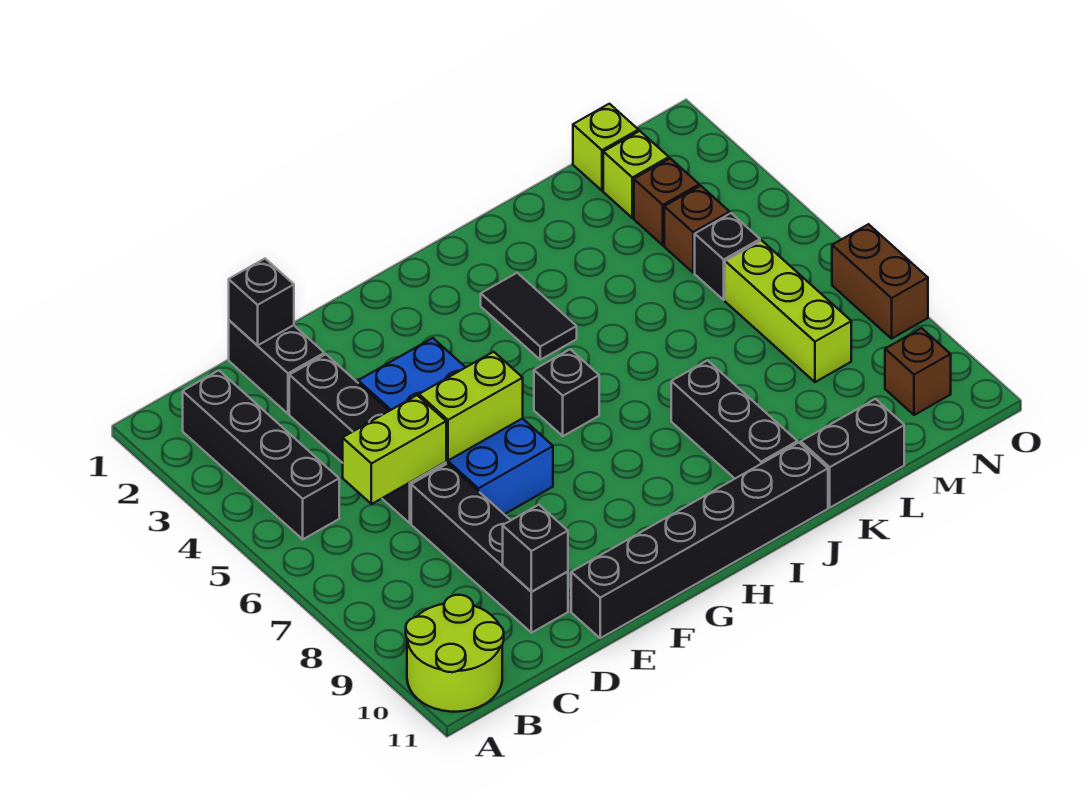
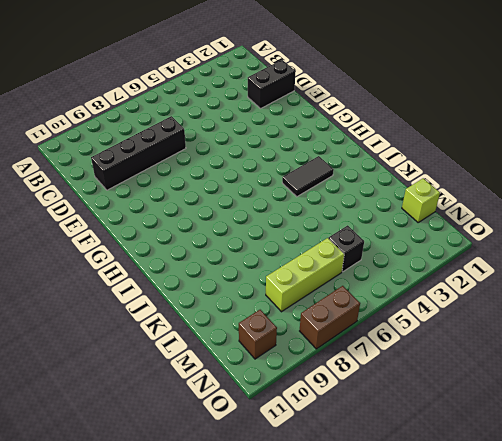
none -> lime 2x2 round brick [406,595,504,712]
none -> black 1x4 brick [183,370,339,539]
none -> black 1x4 brick [289,354,446,523]

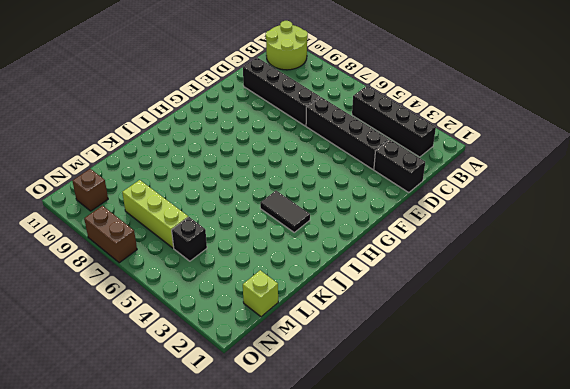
none -> blue 2x4 brick [358,338,553,514]
none -> black 1x6 brick [571,443,828,638]
none -> black 1x1 brick [534,349,599,436]

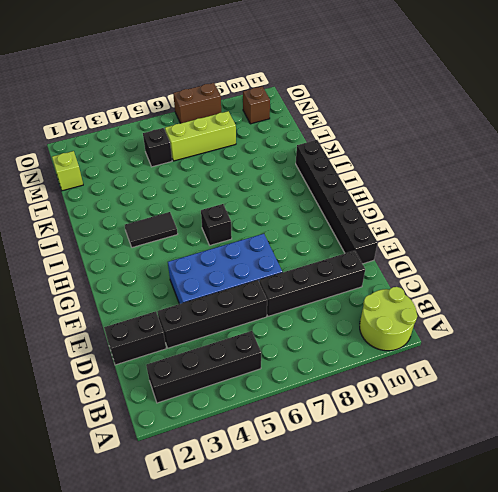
none -> black 1x3 brick [671,360,797,478]
none -> black 1x2 brick [801,399,904,508]
none -> lime 1x1 brick [603,131,669,218]

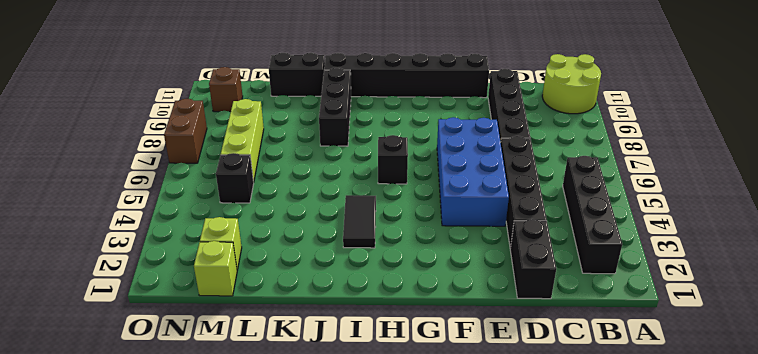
none -> brown 1x1 brick [634,158,699,245]
none -> brown 1x1 brick [664,186,730,273]
none -> lime 1x2 brick [343,395,446,504]

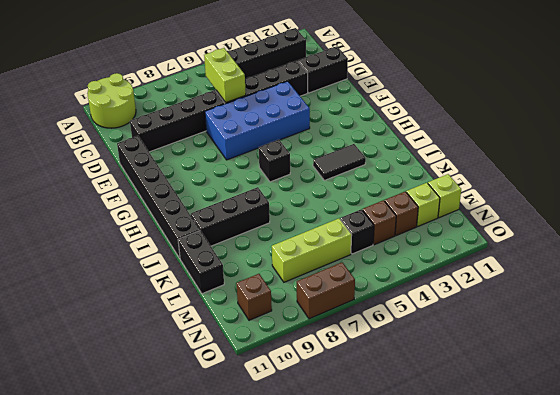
none -> black 1x1 brick [229,259,294,346]
none -> black 1x1 brick [503,505,568,592]
none -> lime 1x2 brick [419,352,523,460]

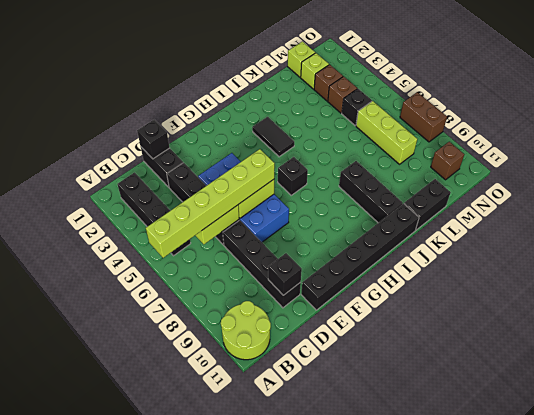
lime 1x6 brick [146,149,275,258] -> none

